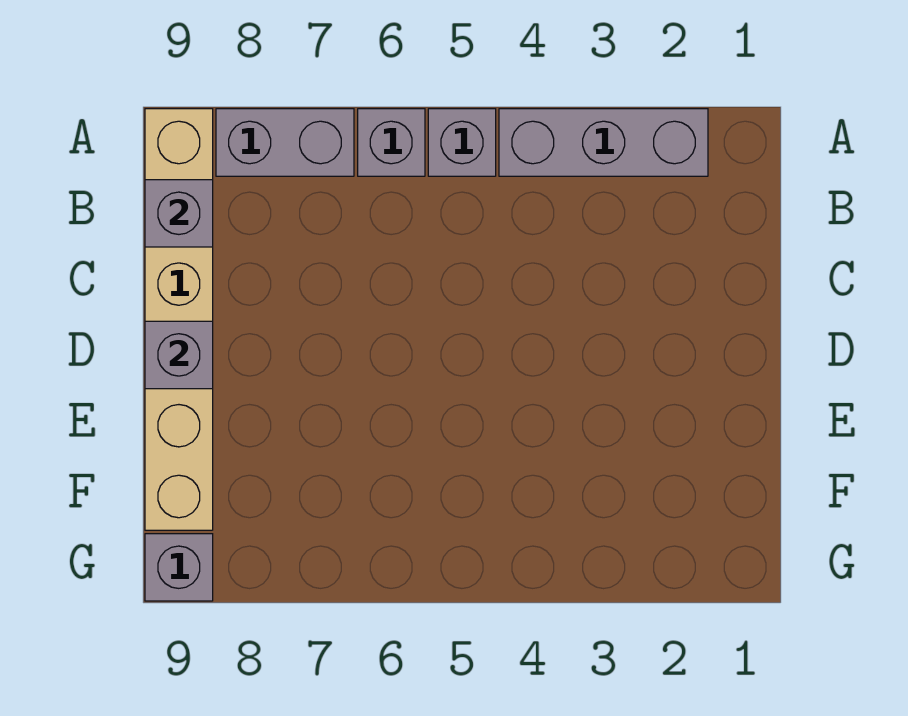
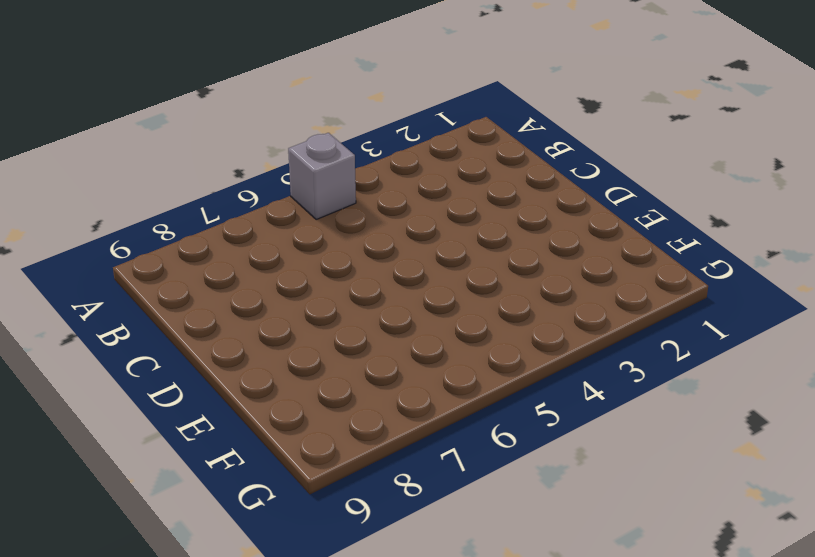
none -> grey 1x3 brick [499,109,708,176]
none -> grey 1x1 brick [358,109,425,176]

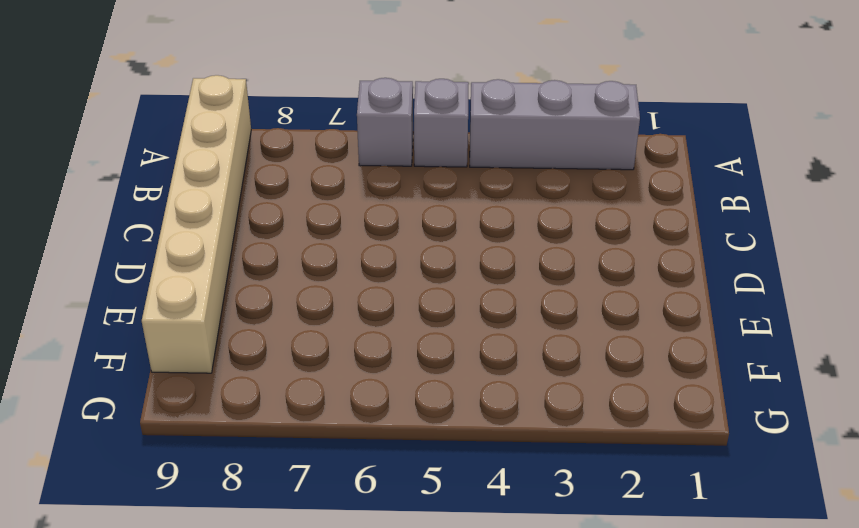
none -> grey 1x2 brick [216,109,354,176]
none -> grey 1x1 brick [145,534,213,601]

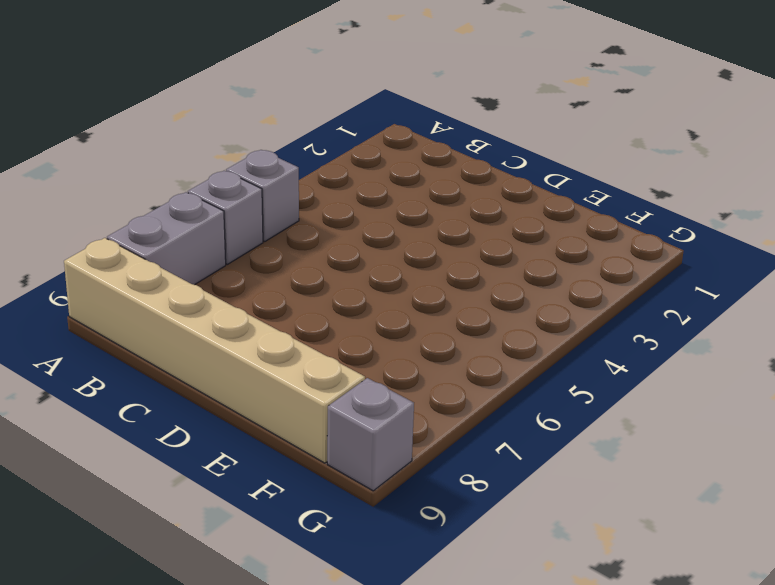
none -> grey 1x3 brick [499,109,708,176]
none -> grey 1x1 brick [145,180,213,247]

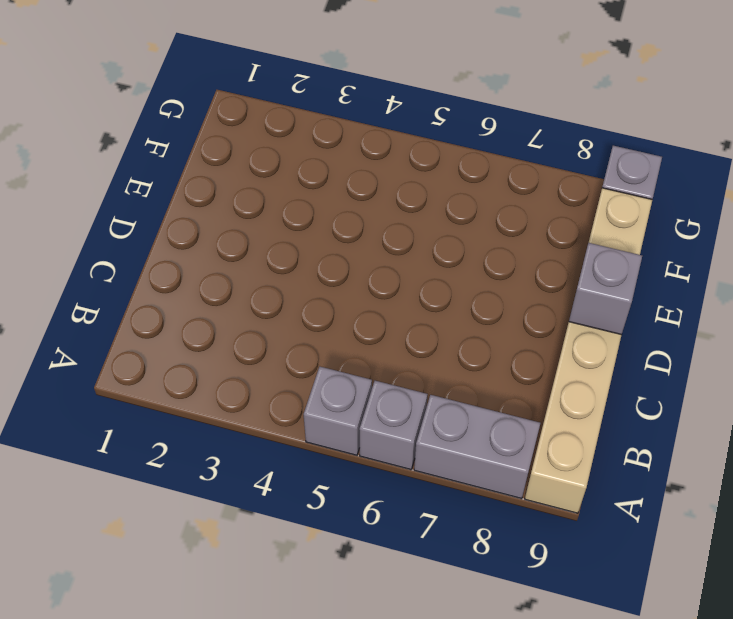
none -> grey 1x3 brick [499,109,708,176]
none -> grey 1x1 brick [145,180,213,247]

